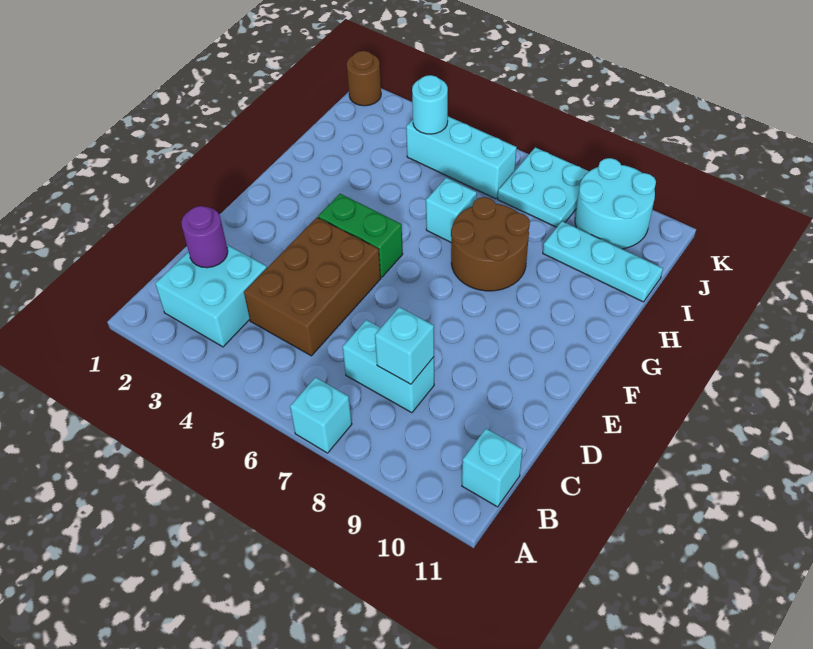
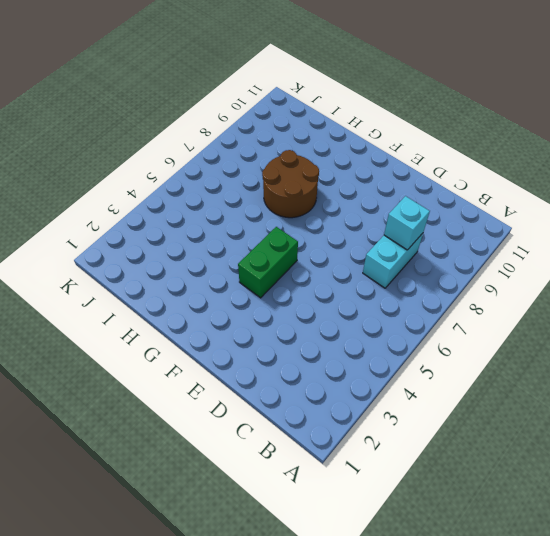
none -> cyan 1x1 brick [290,377,352,453]
none -> cyan 2x2 brick [155,245,267,347]
none -> cyan 1x1 brick [462,429,523,507]

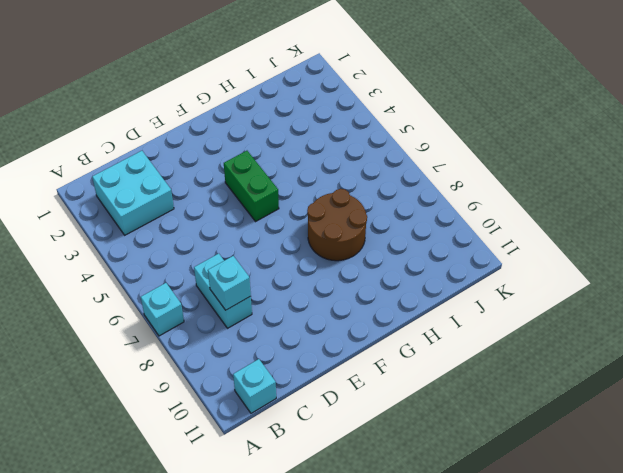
none -> brown 2x3 brick [244,217,381,356]
none -> cyan 1x1 brick [426,178,477,243]
none -> cyan 1x3 plate [543,221,663,302]

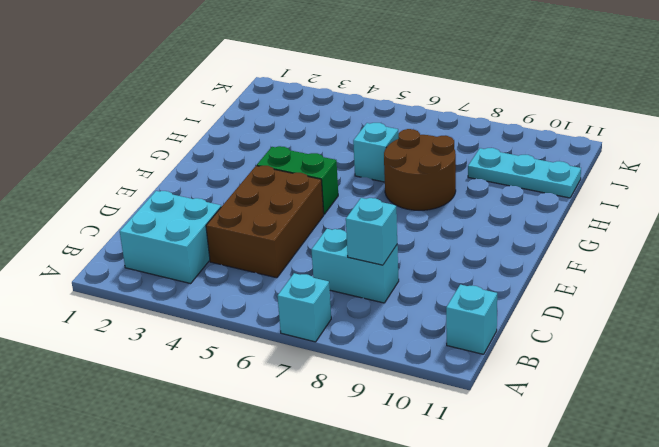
none -> cyan 1x3 brick [406,116,517,199]
none -> cyan 2x2 plate [498,147,589,227]
none -> cyan 2x2 round brick [575,158,656,249]

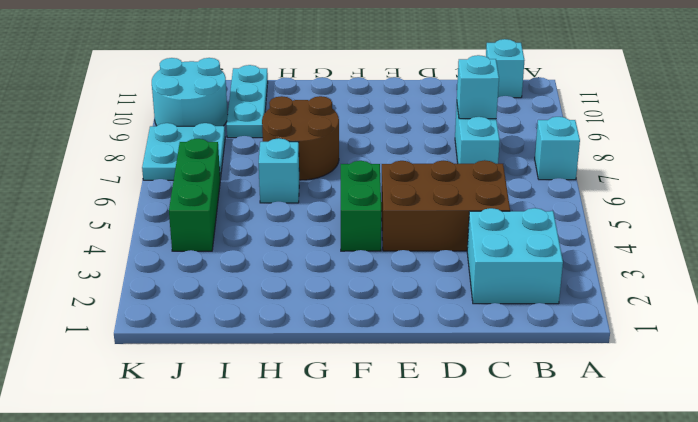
green 1x3 brick [169,139,220,251] -> cyan 1x3 brick [406,116,517,199]
none -> brown 1x1 round brick [347,51,381,106]
none -> purple 1x1 round brick [181,206,228,268]
none -> cyan 1x1 round brick [412,75,448,134]

